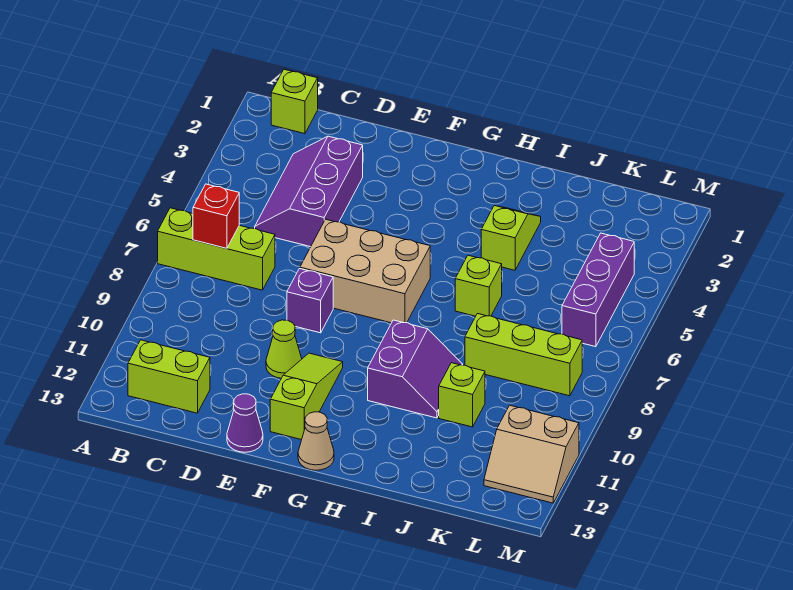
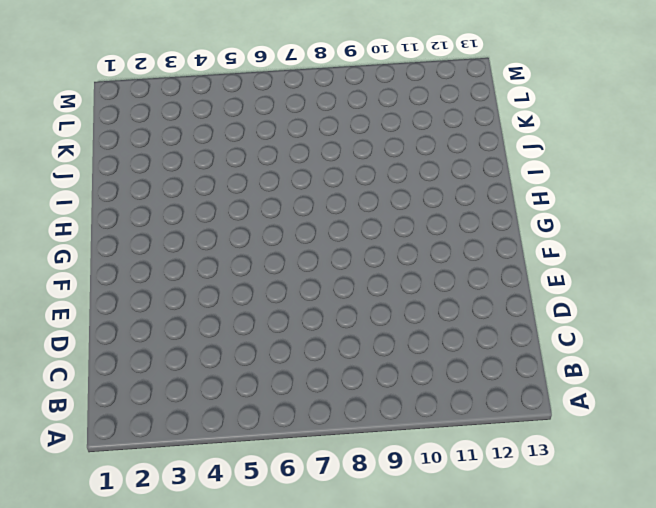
none -> lime 1x3 brick [158,208,275,290]
none -> lime 1x1 brick [271,69,318,134]
none -> lime 1x2 brick [128,340,210,413]

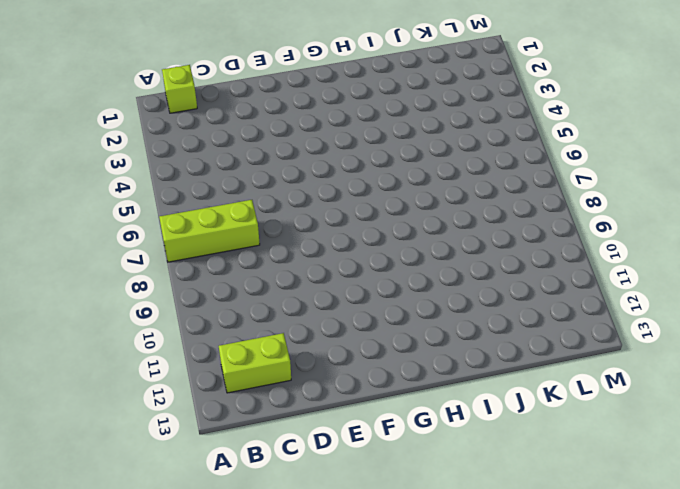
none -> purple 2x3 slope [255,136,363,247]
none -> tan 2x3 brick [300,219,430,323]
none -> purple 1x1 brick [287,269,333,333]

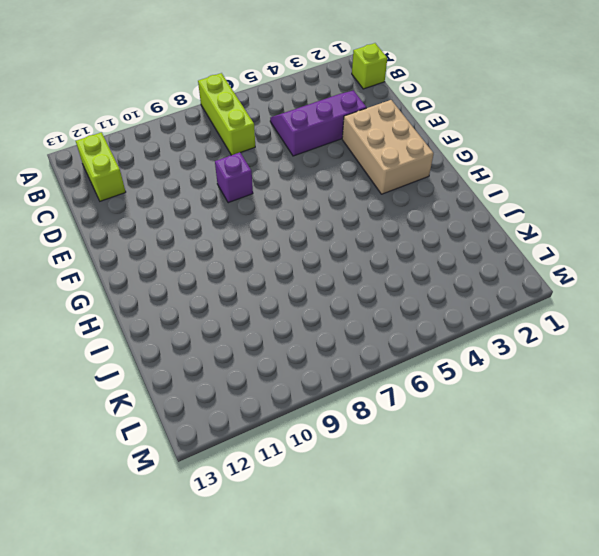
tan 2x3 brick [342,100,434,194] -> tan 2x3 brick moved to [300,219,430,323]
none -> lime 1x1 cone [266,320,302,378]
none -> purple 1x1 cone [227,394,263,452]
none -> lime 1x3 slope [270,353,343,440]

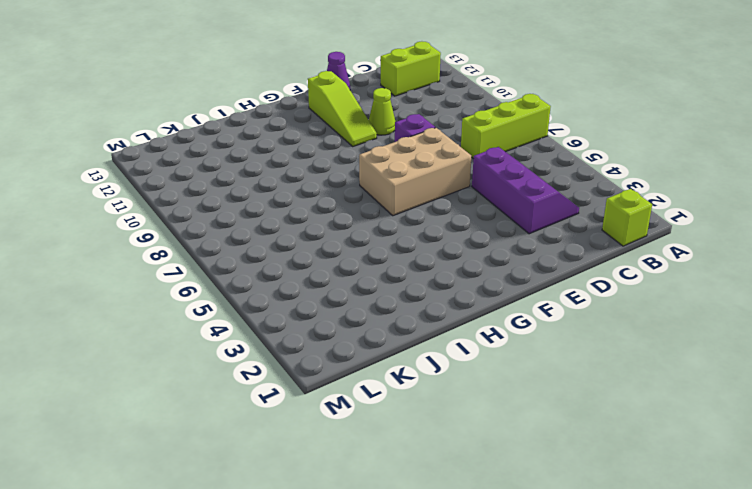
none -> tan 1x1 cone [298,412,334,470]
none -> purple 2x2 slope [368,320,463,418]
none -> lime 1x2 slope [481,206,541,270]

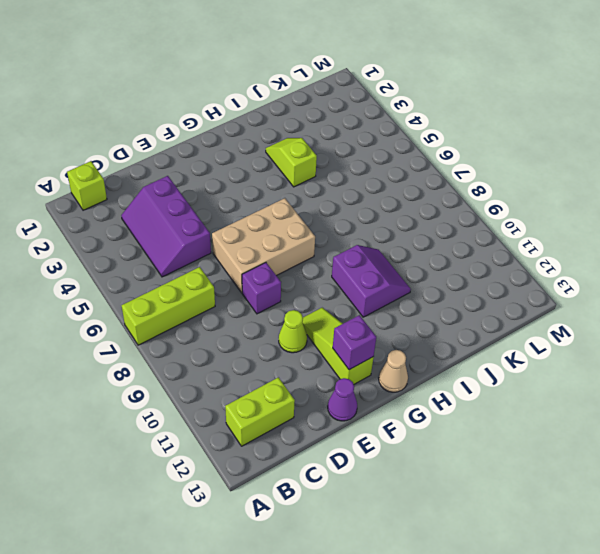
purple 1x1 brick [333,315,376,370] -> none
none -> lime 1x1 brick [455,255,502,316]
none -> lime 1x3 brick [465,314,582,396]
none -> lime 1x1 brick [439,363,485,427]

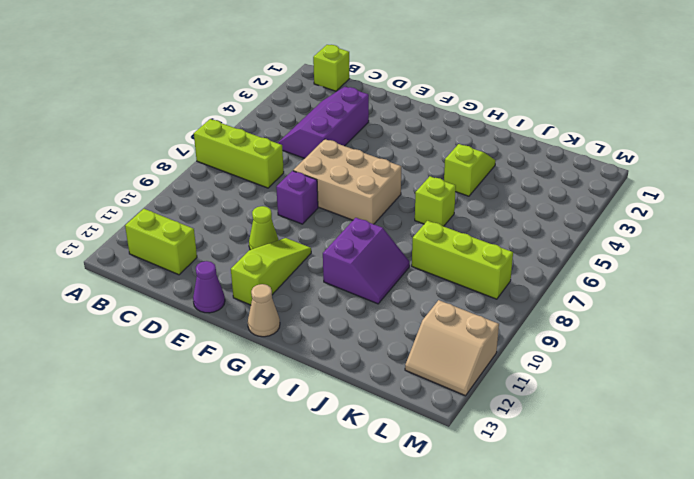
none -> lime 1x1 brick [439,363,485,427]
none -> purple 1x3 brick [562,233,634,347]
none -> red 1x1 brick [193,184,239,248]

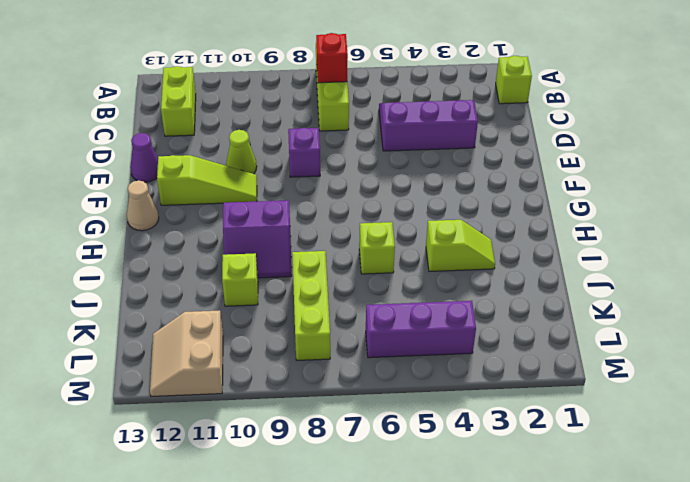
none -> tan 2x3 brick [300,219,430,323]

